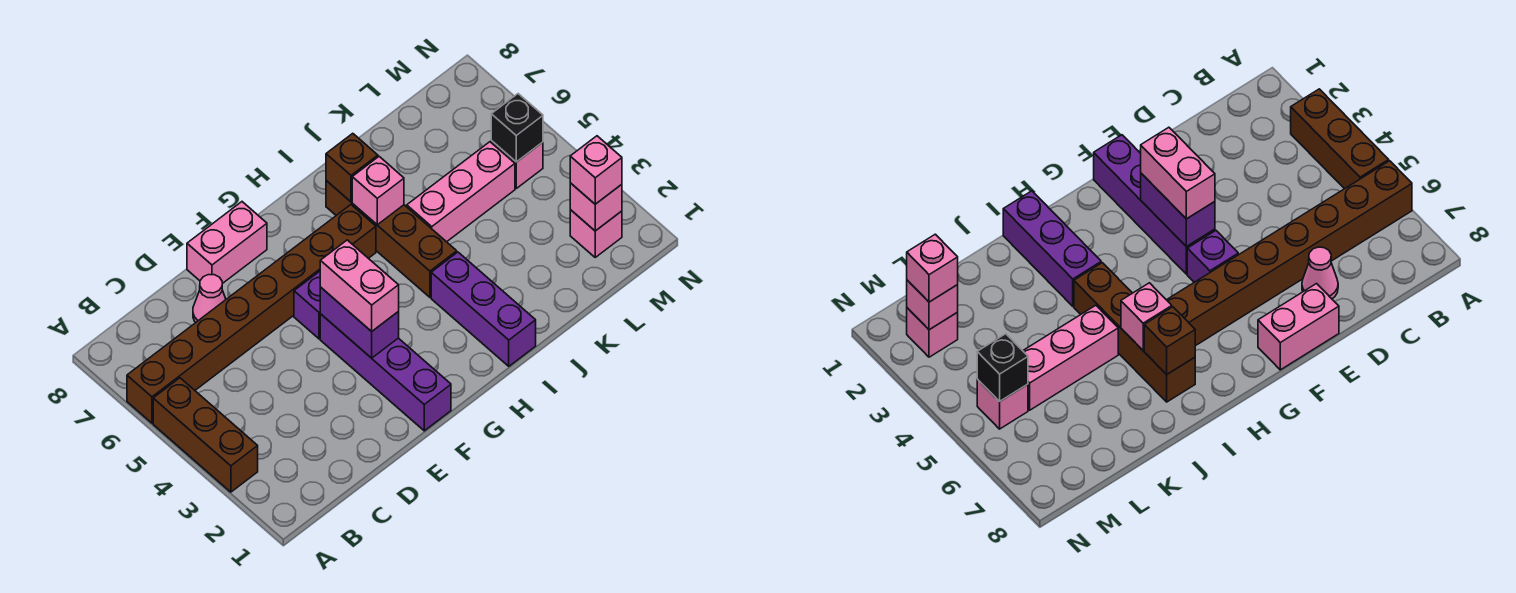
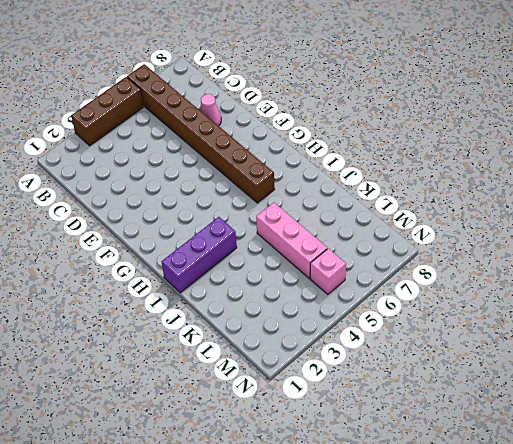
none -> pink 1x2 brick [187,202,267,284]
none -> purple 1x4 brick [320,314,451,431]
none -> purple 1x1 brick [294,271,320,339]

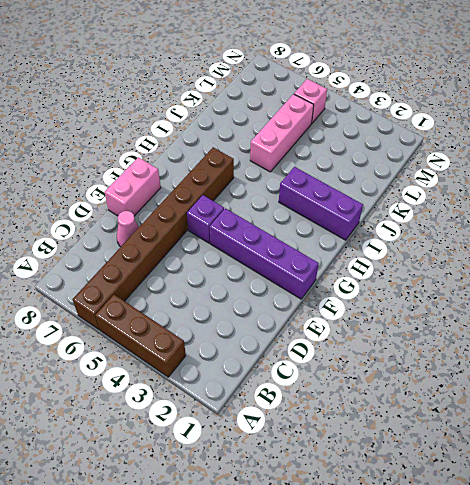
none -> brown 1x4 brick [326,181,457,297]
none -> pink 1x1 brick [570,210,622,257]
none -> purple 1x2 brick [320,287,399,358]

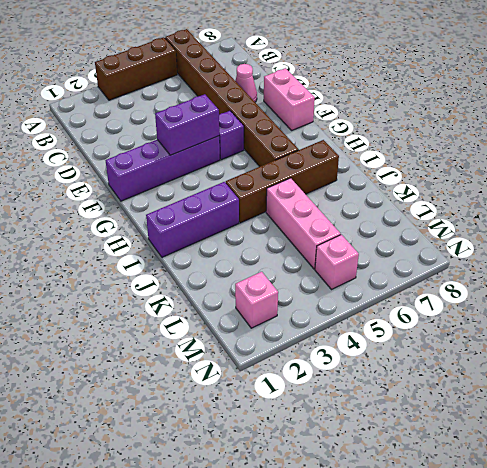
none -> pink 1x1 brick [352,157,404,225]
none -> brown 1x1 brick [326,133,378,202]
none -> pink 1x1 brick [570,183,622,231]

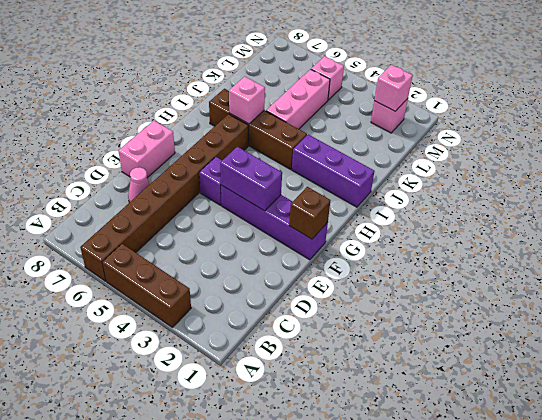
brown 1x1 brick [289,187,331,239] -> brown 1x1 brick moved to [326,133,378,202]
none -> black 1x1 brick [491,94,543,162]
none -> pink 1x2 brick [320,240,399,331]
none -> pink 1x1 brick [570,136,622,204]

